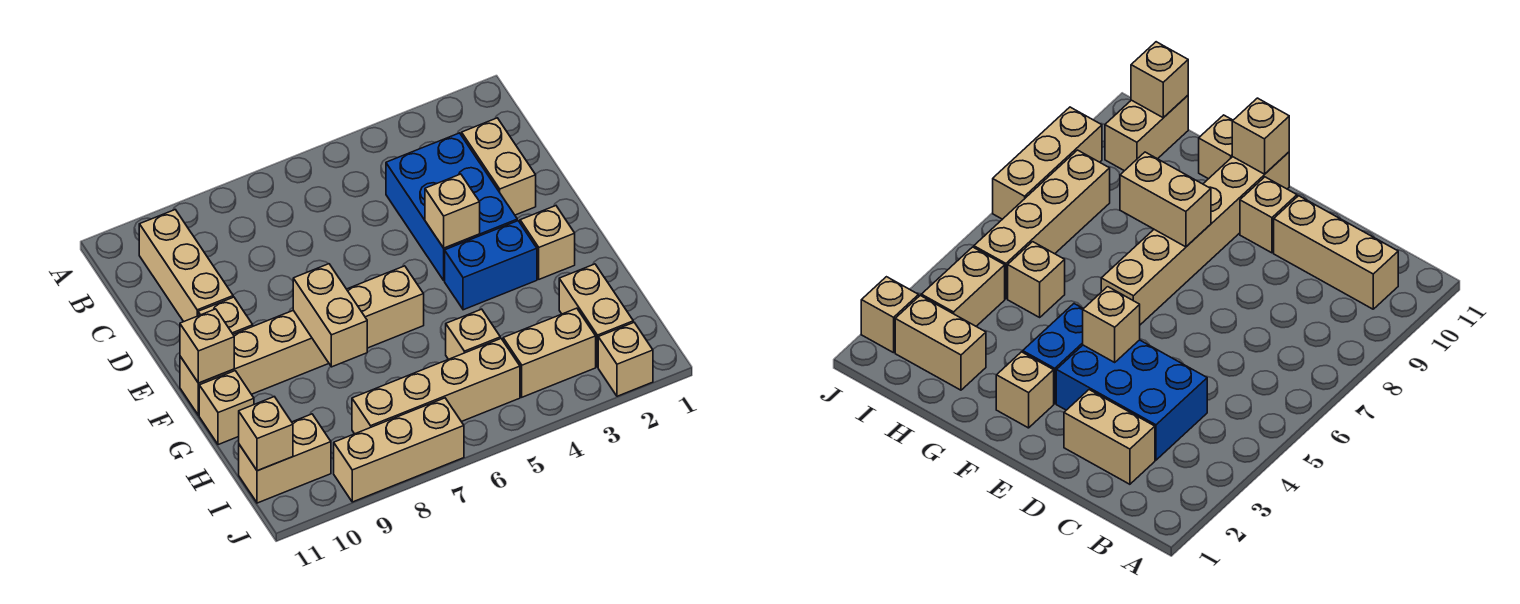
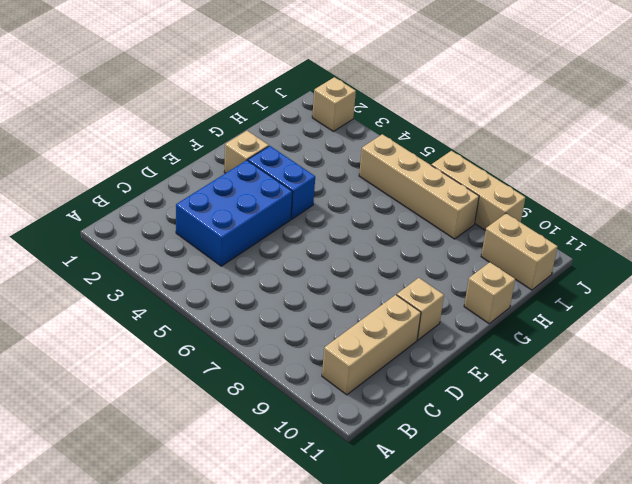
none -> tan 1x2 brick [462,118,536,215]
none -> tan 1x6 brick [180,266,424,415]
none -> tan 1x2 brick [559,264,633,367]

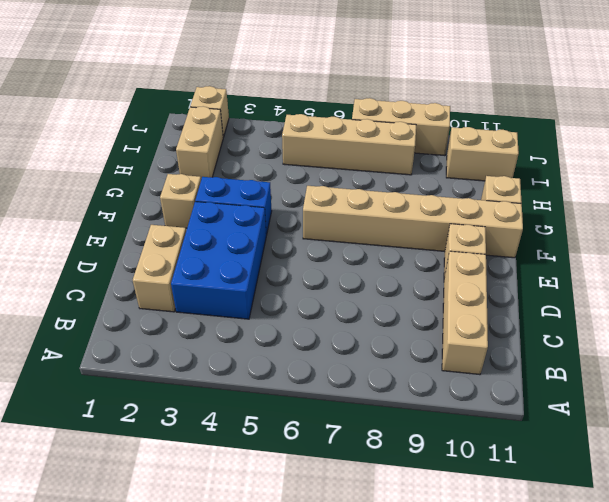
none -> tan 1x1 brick [446,309,500,359]
none -> tan 1x2 brick [503,308,596,397]
none -> tan 1x1 brick [425,174,480,248]

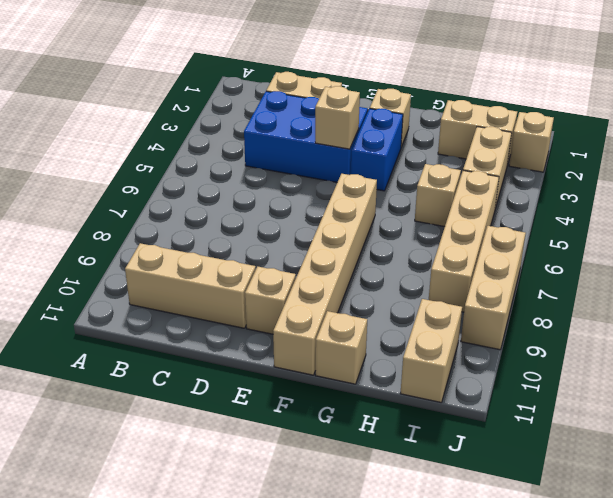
none -> tan 1x2 brick [293,264,367,367]
none -> tan 1x1 brick [180,309,234,383]
none -> tan 1x1 brick [239,397,293,471]

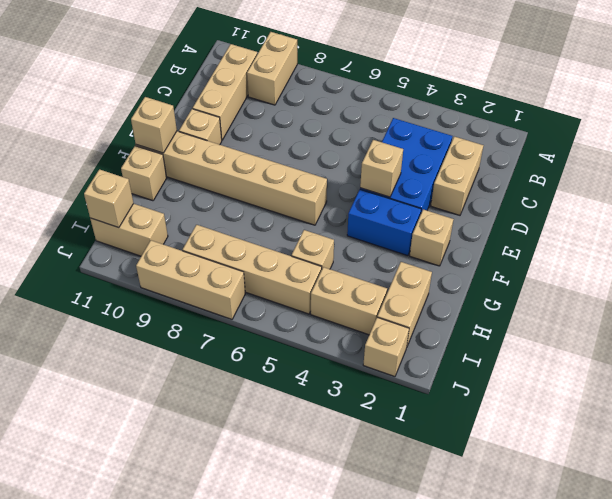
tan 1x2 brick [247,32,297,105] -> tan 1x2 brick moved to [293,264,367,367]

